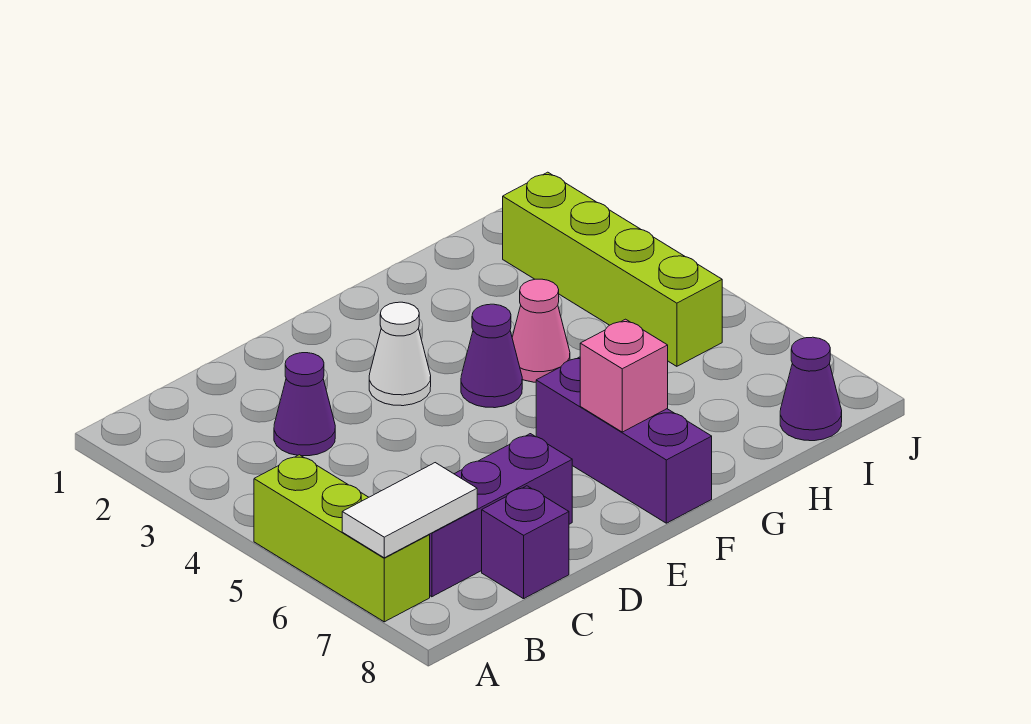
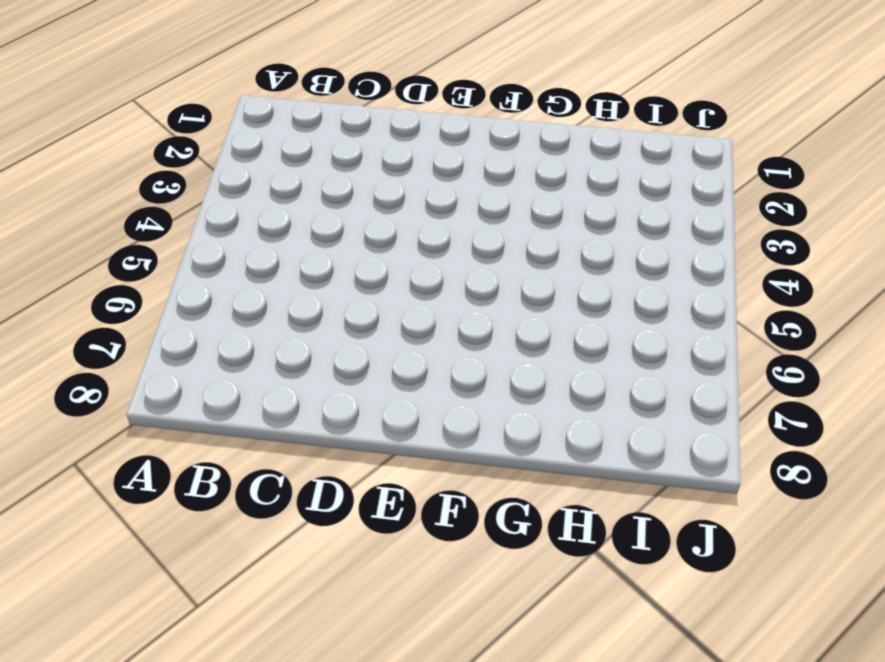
none -> lime 1x3 brick [254,455,430,622]
none -> purple 1x3 brick [429,434,572,597]
none -> purple 1x1 cone [274,353,335,456]

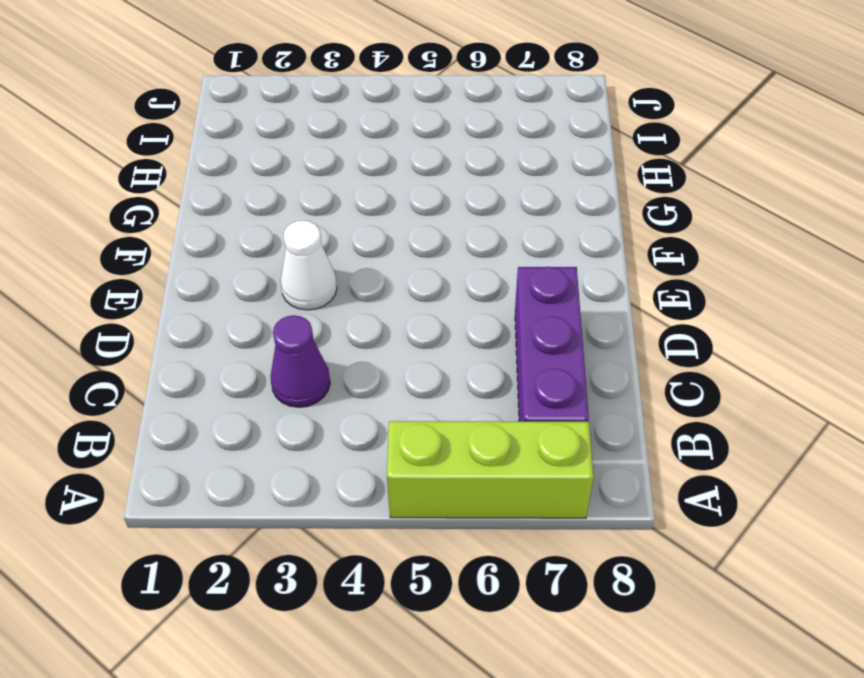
none -> purple 1x1 brick [482,486,569,599]
none -> purple 1x1 cone [461,304,522,408]
none -> purple 1x3 brick [536,357,712,523]

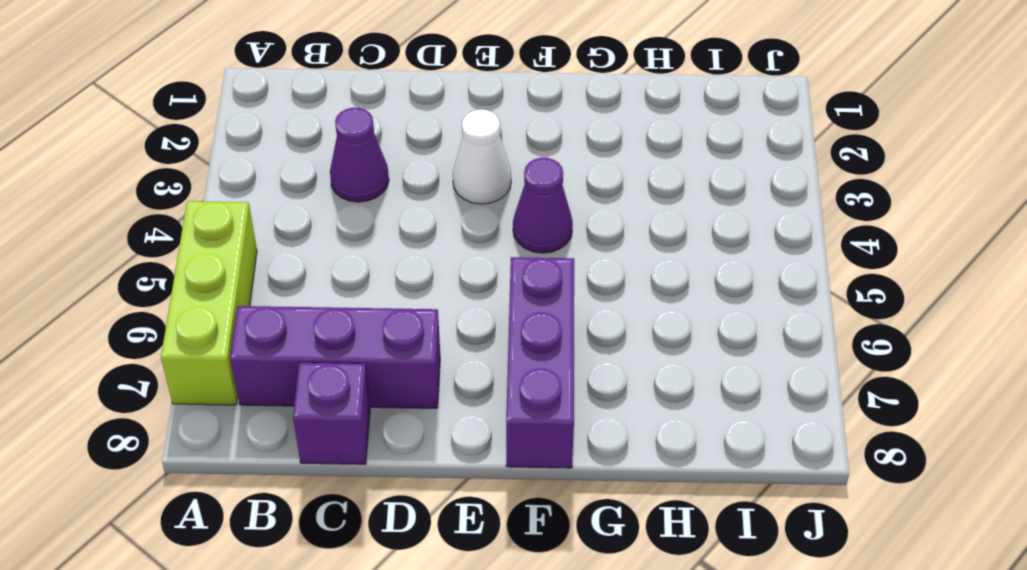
none -> pink 1x1 cone [512,279,570,382]
none -> lime 1x4 brick [503,172,722,366]
none -> purple 1x1 cone [780,337,842,441]

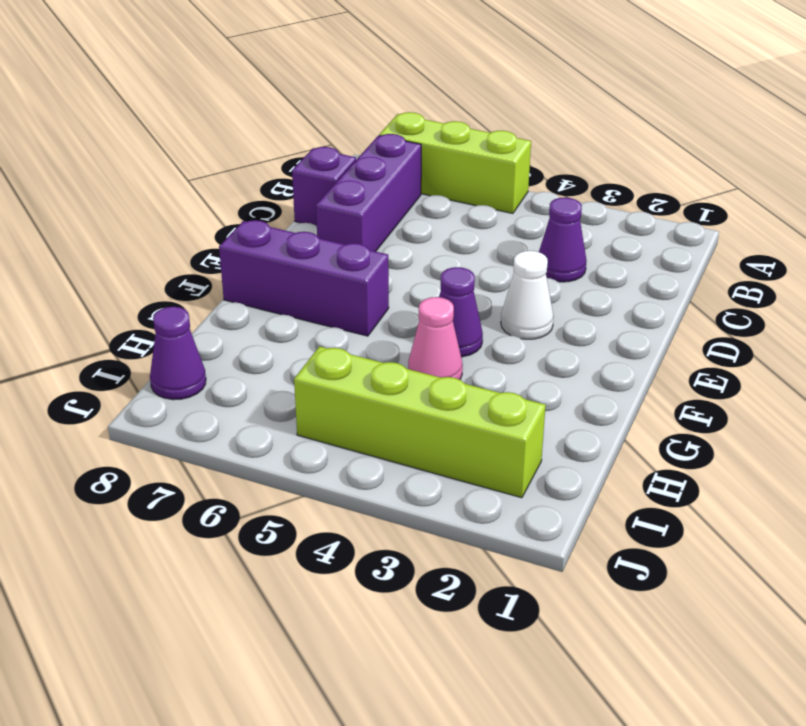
none -> white 1x2 tile [342,463,477,558]
none -> pink 1x1 brick [580,319,668,432]

